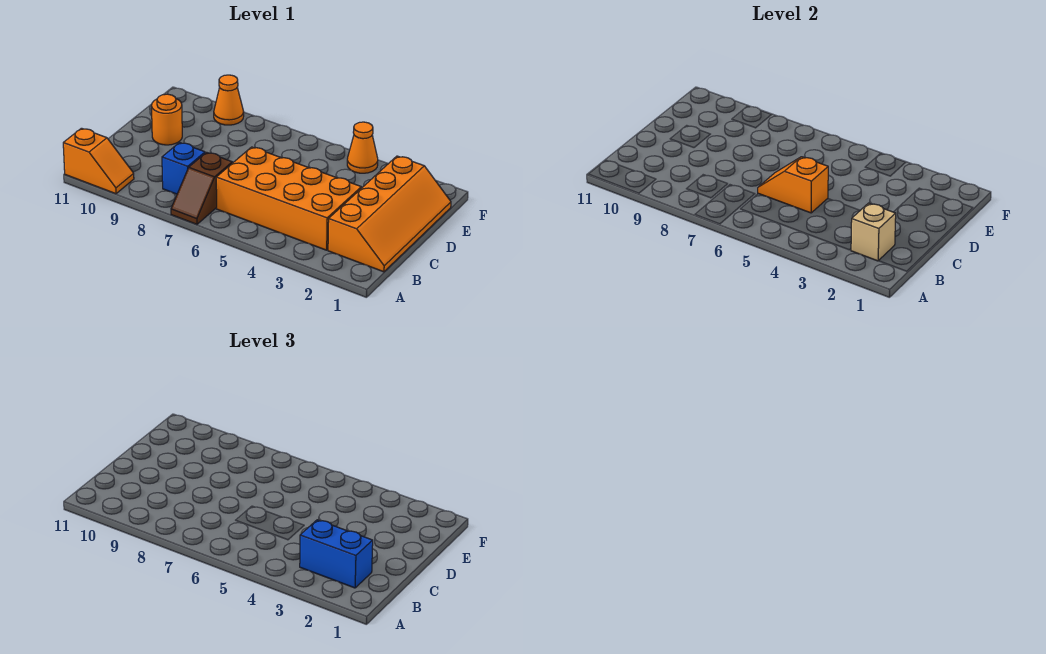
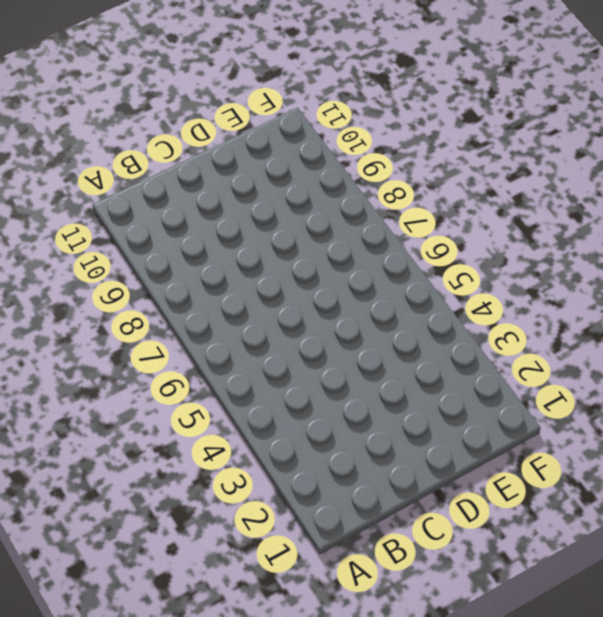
none -> brown 1x2 slope [171,152,232,224]
none -> orange 1x2 slope [63,128,134,194]

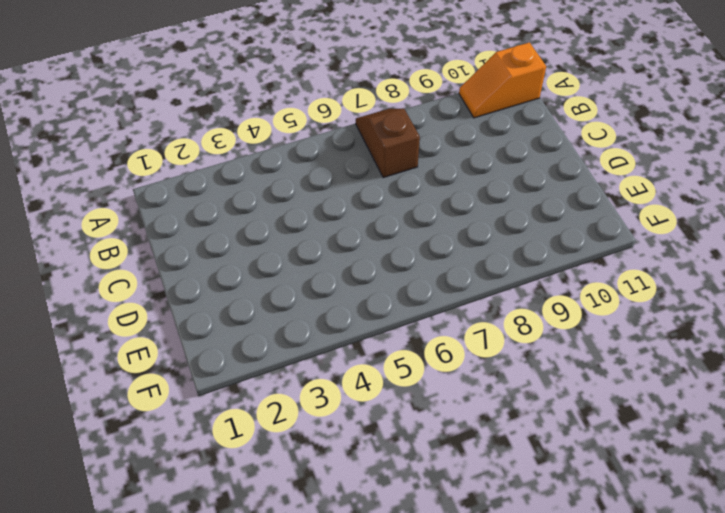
none -> orange 2x4 slope [328,156,451,272]
none -> orange 2x4 brick [216,147,361,250]

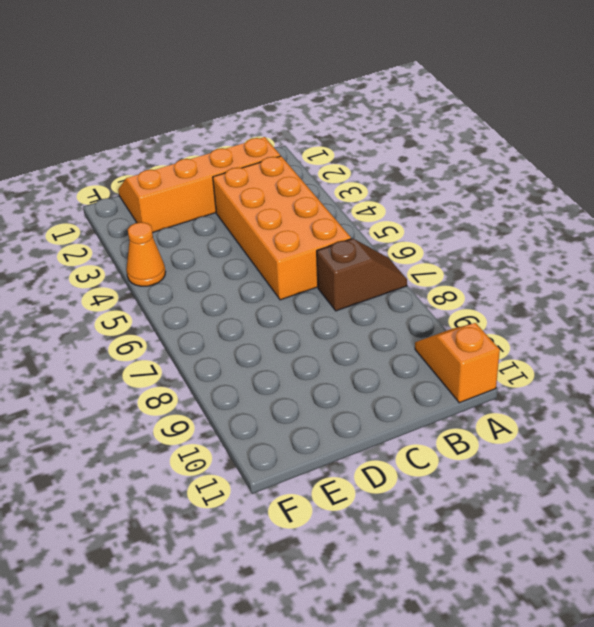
none -> blue 1x1 brick [162,143,205,194]
none -> orange 1x1 round brick [152,94,182,145]

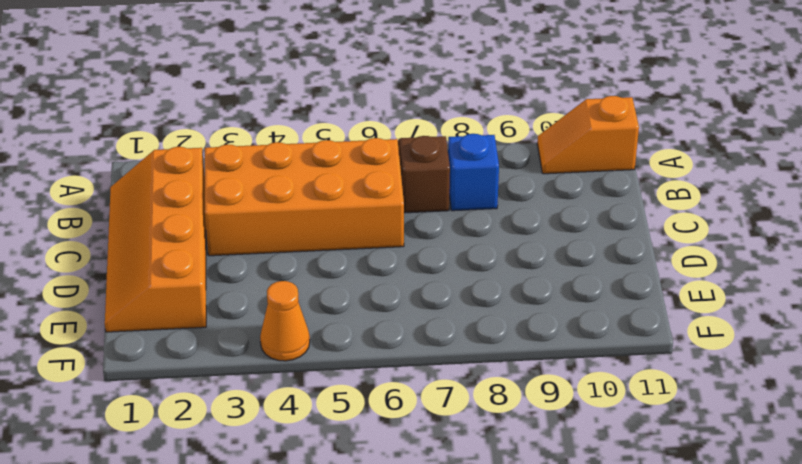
none -> orange 1x1 round brick [152,94,182,145]
none -> orange 1x1 cone [214,75,244,125]

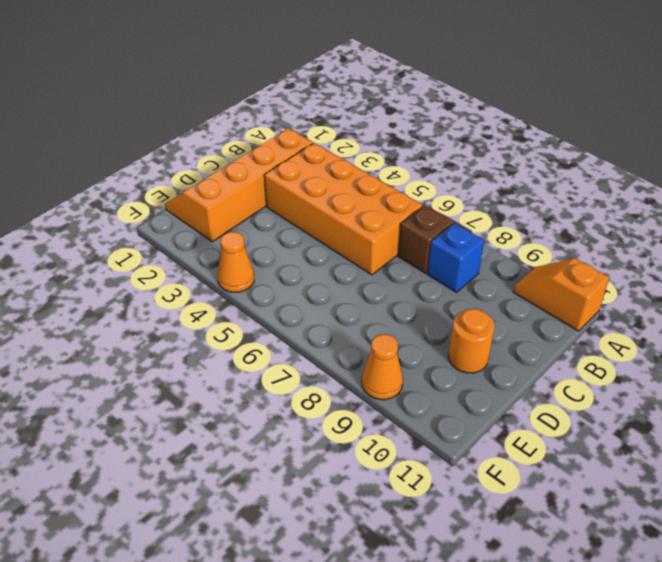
none -> tan 1x1 brick [851,203,896,261]
none -> orange 1x2 slope [758,157,828,213]

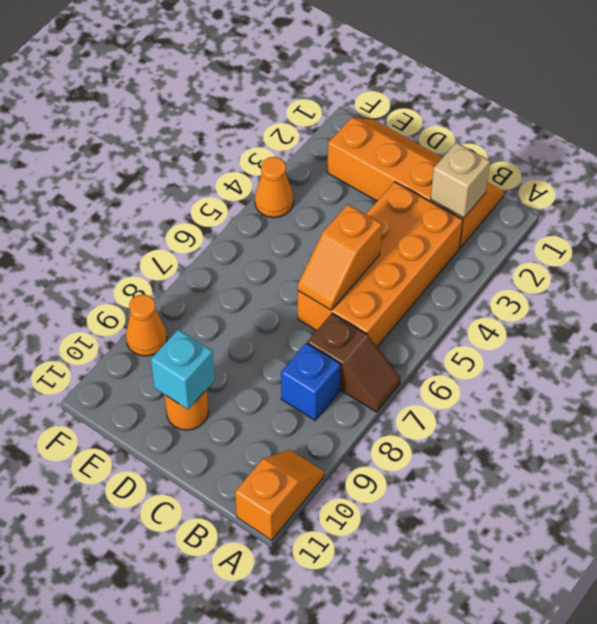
cyan 1x1 brick [151,330,215,409] -> none
none -> blue 1x2 brick [300,520,373,588]

